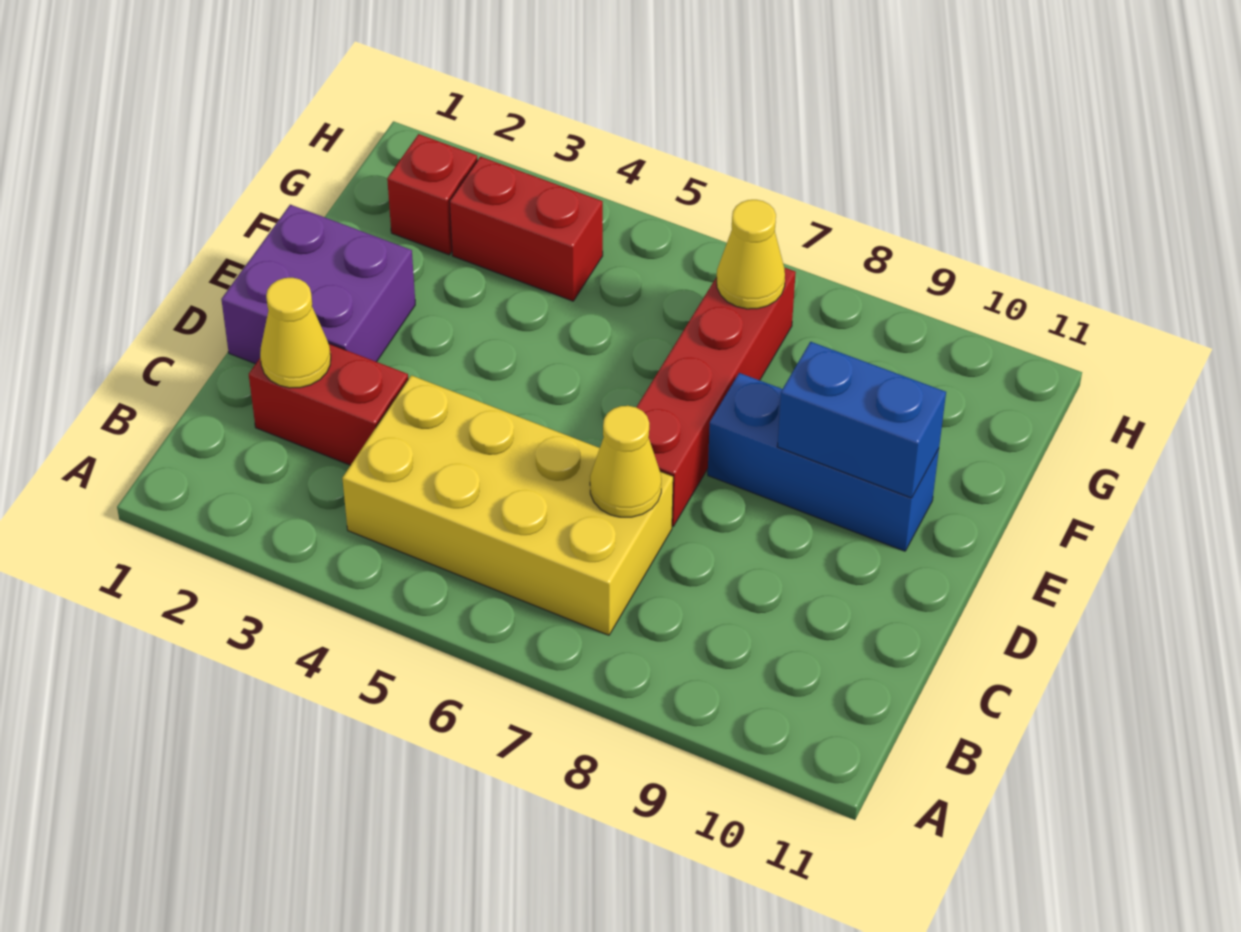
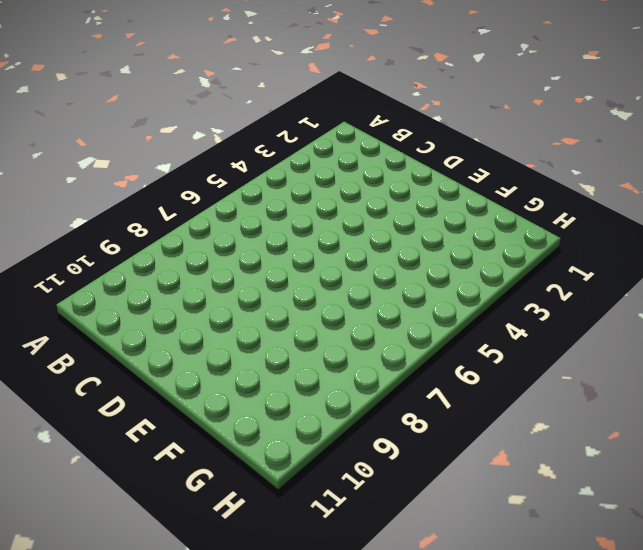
none -> yellow 2x4 brick [342,375,673,635]
none -> red 1x2 brick [249,344,408,465]

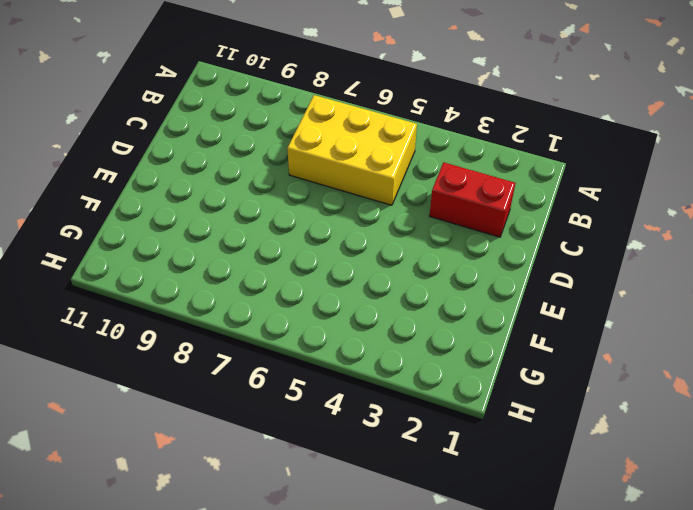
yellow 2x3 brick [287,95,417,205] -> yellow 2x4 brick [342,375,673,635]
none -> purple 2x2 brick [221,205,415,364]
none -> red 1x4 brick [636,268,796,526]

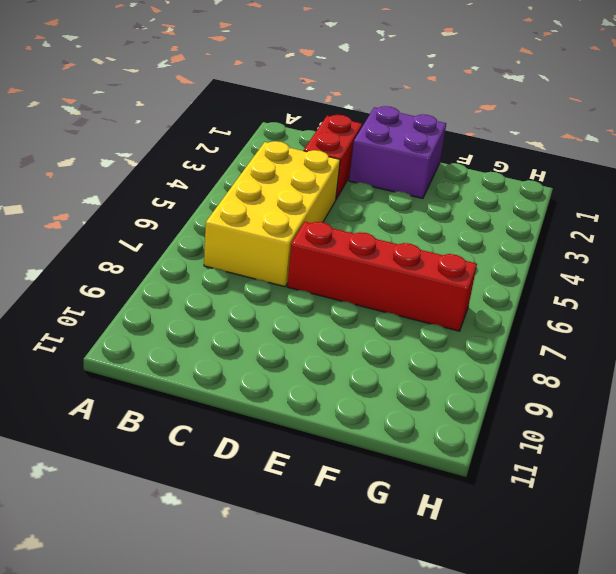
none -> blue 1x3 brick [708,373,939,551]
none -> red 1x1 brick [387,134,477,255]

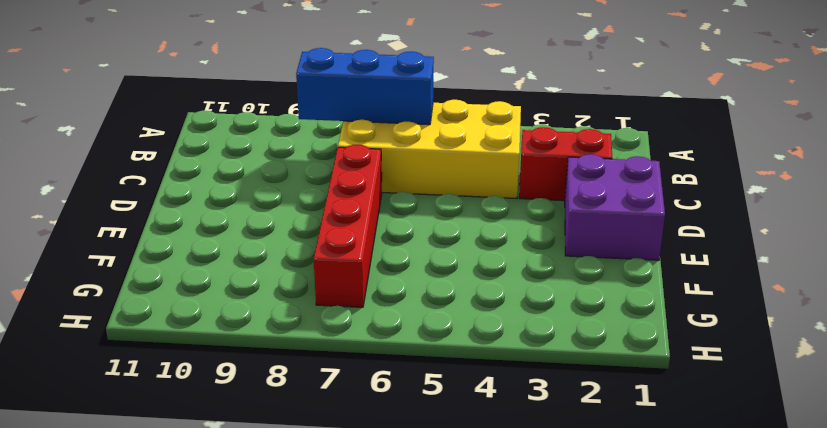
blue 1x3 brick [296,48,434,125] -> blue 1x3 brick moved to [708,373,939,551]
none -> red 1x1 brick [387,134,477,255]
none -> red 1x2 brick [450,157,603,301]

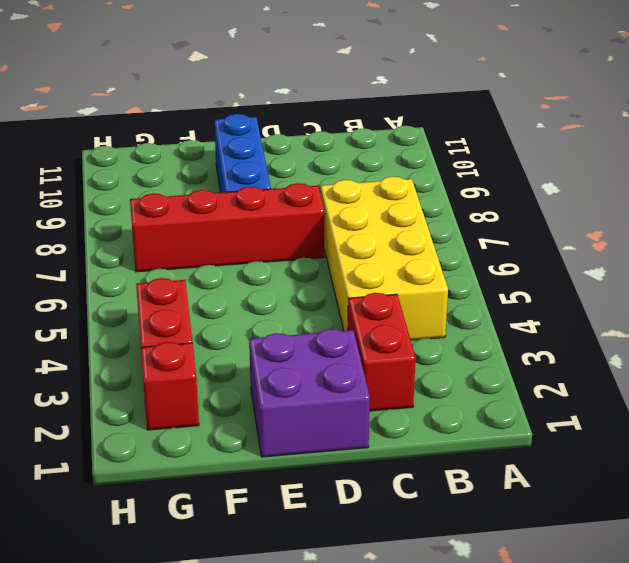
none -> yellow 1x1 cone [260,278,331,388]
none -> yellow 1x1 cone [590,406,661,517]

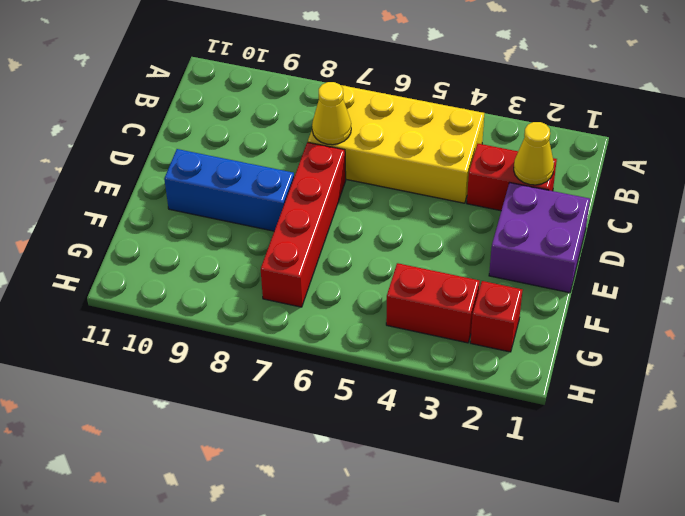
none -> blue 1x2 brick [777,342,946,498]
none -> yellow 1x1 cone [717,200,785,309]

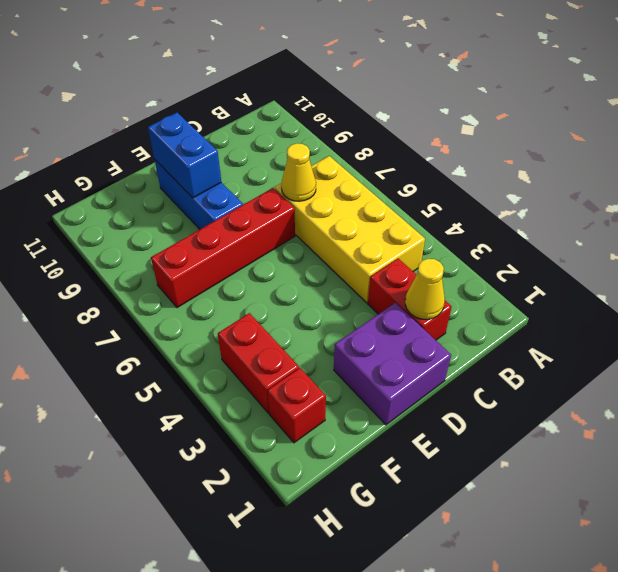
none -> yellow 1x1 cone [717,200,785,309]

